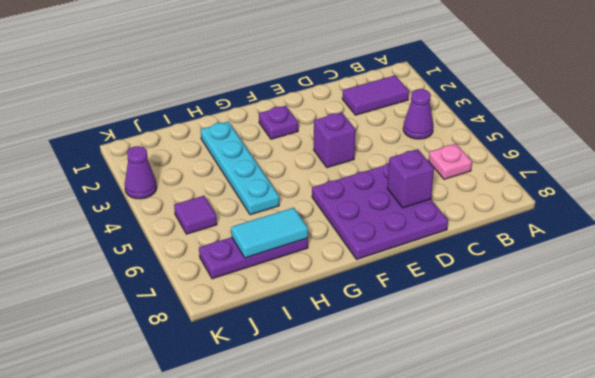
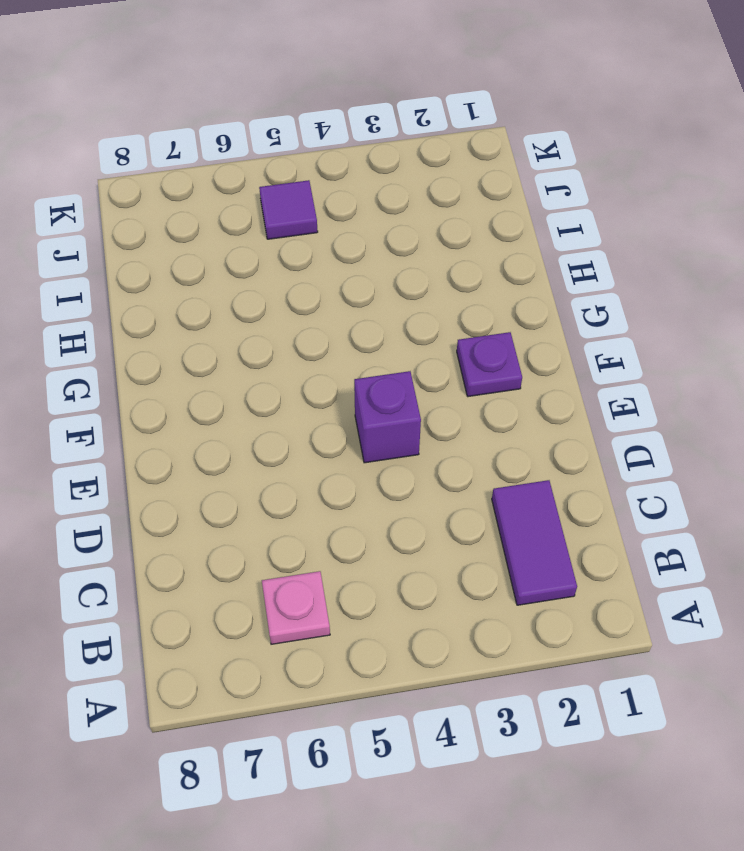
none -> purple 1x1 cone [403,89,433,139]
none -> purple 3x3 plate [312,163,448,259]
none -> cyan 1x4 plate [201,122,279,215]

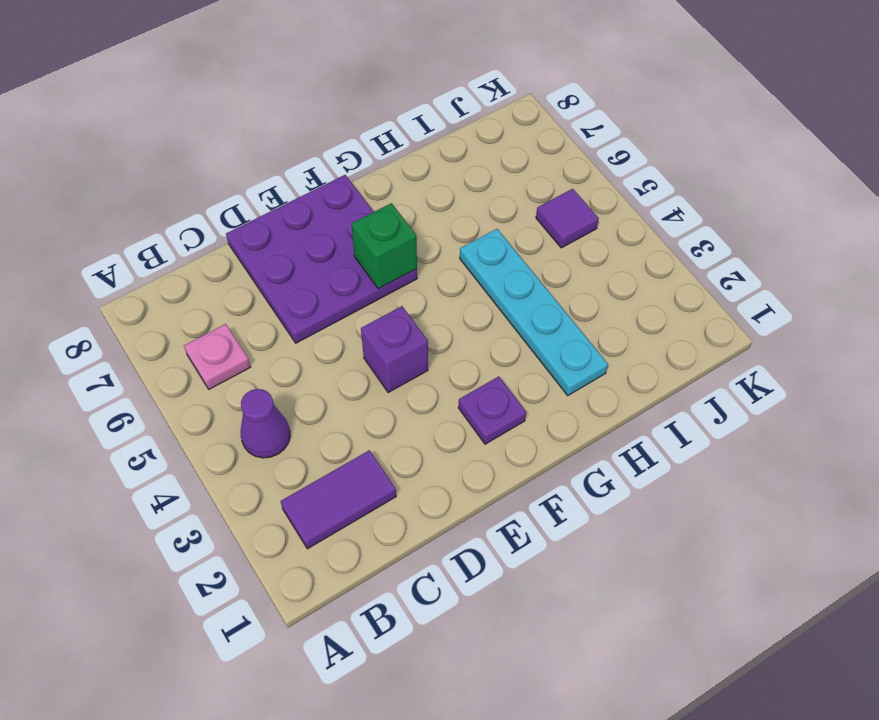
green 1x1 brick [351,203,417,289] -> none
none -> purple 1x3 plate [199,237,308,279]
none -> purple 1x1 cone [125,146,157,199]
none -> purple 1x1 brick [387,149,434,208]

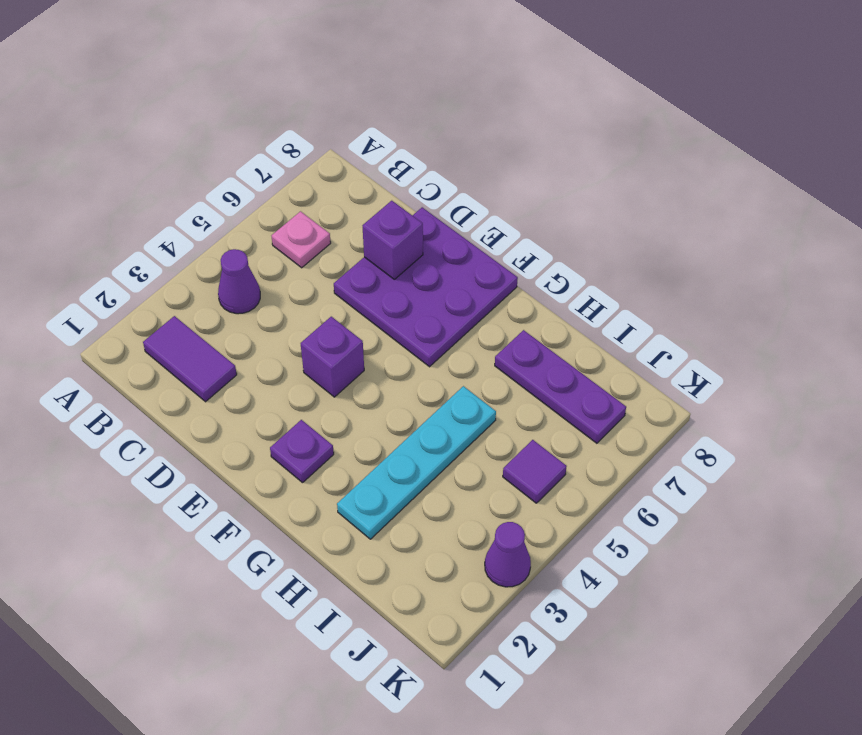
none -> cyan 1x2 tile [231,208,308,258]

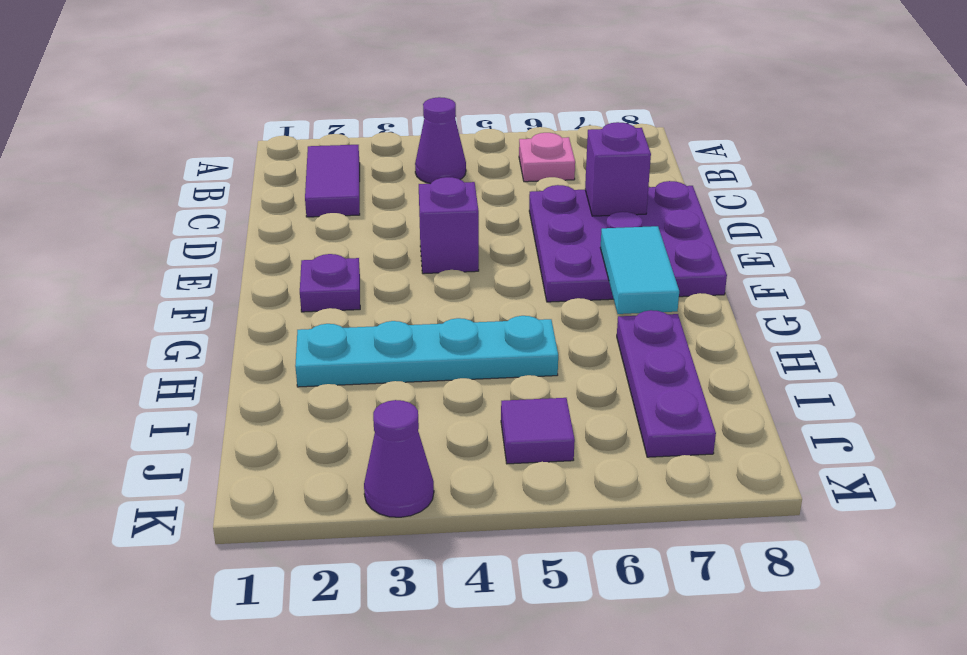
cyan 1x2 tile [600,226,679,314] -> cyan 1x2 tile moved to [231,208,308,258]

